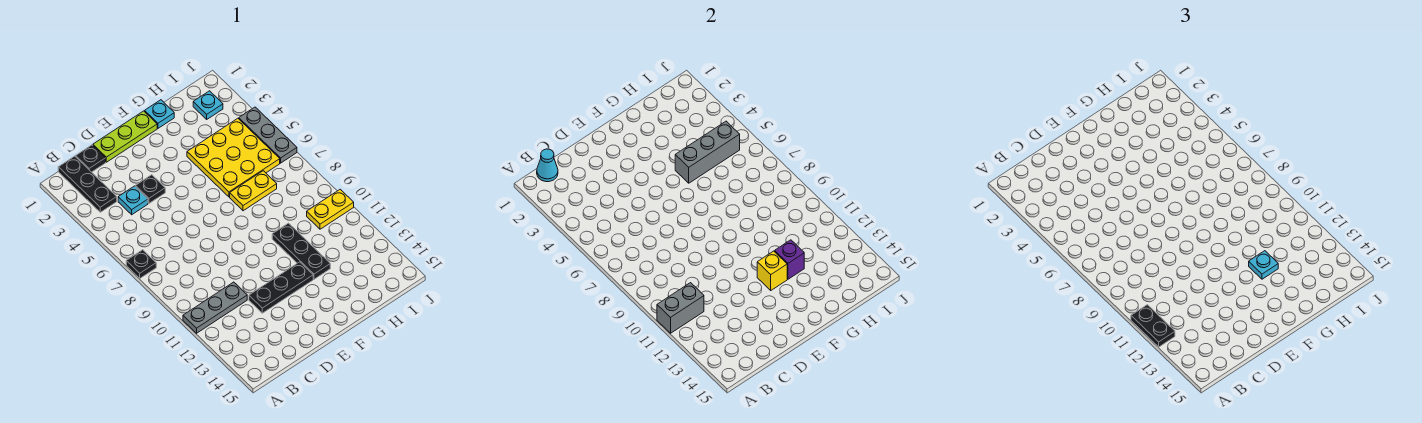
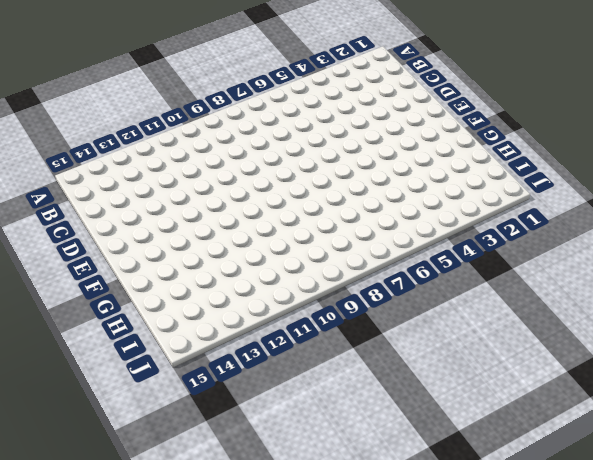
none -> black 1x1 plate [126,250,156,278]
none -> grey 1x3 plate [183,282,247,333]
none -> black 1x3 plate [58,156,117,212]

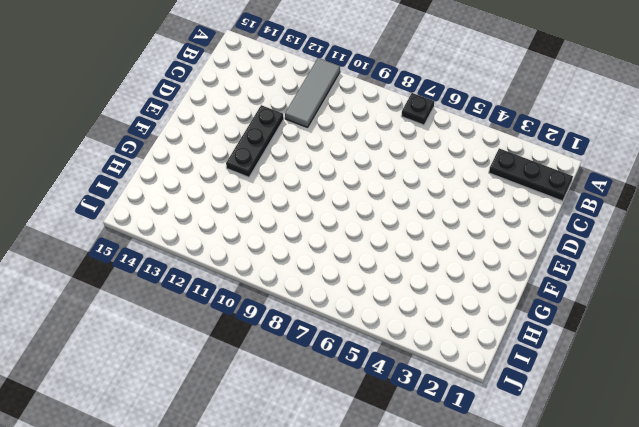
grey 1x3 tile [285,58,340,127] -> grey 1x3 plate [183,282,247,333]
none -> black 1x1 plate [76,145,106,172]
none -> cyan 1x1 plate [118,186,148,215]
none -> lime 1x3 plate [93,111,157,162]

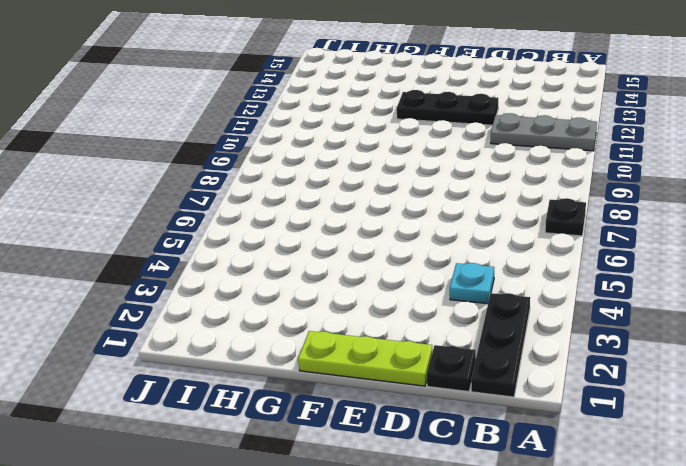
none -> black 1x1 plate [135,175,165,203]
none -> cyan 1x1 plate [145,100,174,128]
none -> yellow 3x3 plate [187,118,280,197]

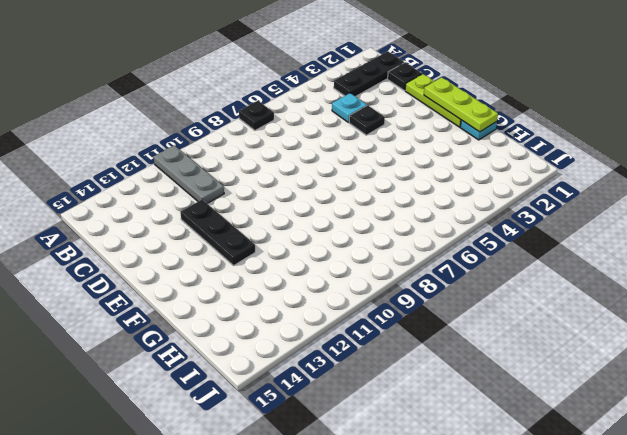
lime 1x3 plate [424,77,498,132] -> none
none -> yellow 3x3 plate [187,118,280,197]
none -> yellow 1x2 plate [230,171,277,211]
none -> black 1x3 plate [272,223,330,279]

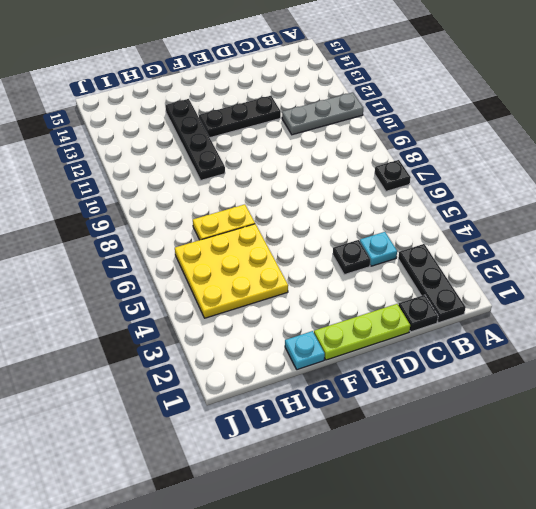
black 1x4 plate [165,99,225,180] -> black 1x3 plate [272,223,330,279]
none -> cyan 1x1 plate [193,91,223,119]
none -> yellow 1x2 plate [307,189,354,229]
none -> grey 1x3 plate [239,107,297,163]

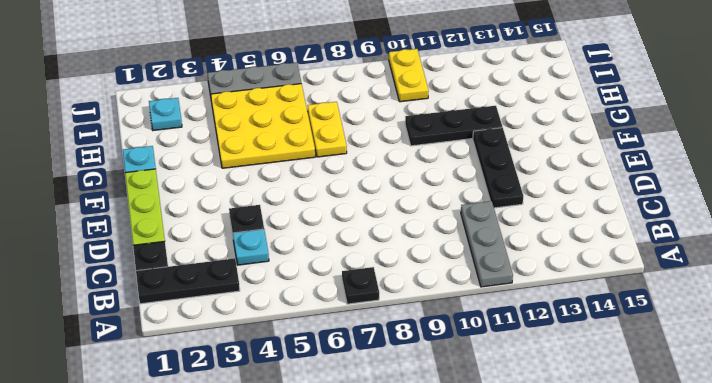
none -> grey 1x2 brick [657,283,704,333]
none -> cyan 1x1 cone [537,149,558,182]
none -> yellow 1x1 brick [757,251,787,290]

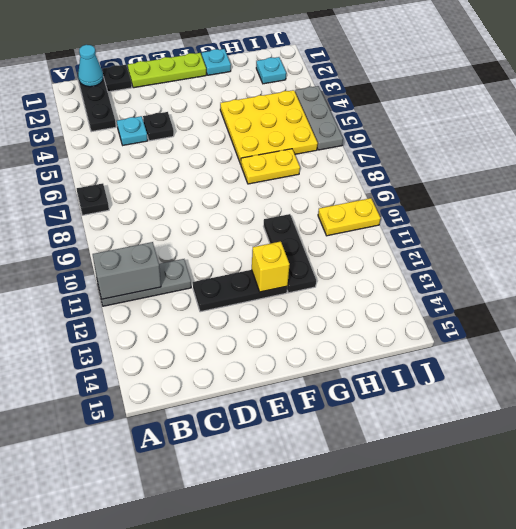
none -> grey 1x3 brick [675,121,740,183]
none -> purple 1x1 brick [775,240,804,279]
none -> black 1x2 plate [1131,305,1175,347]

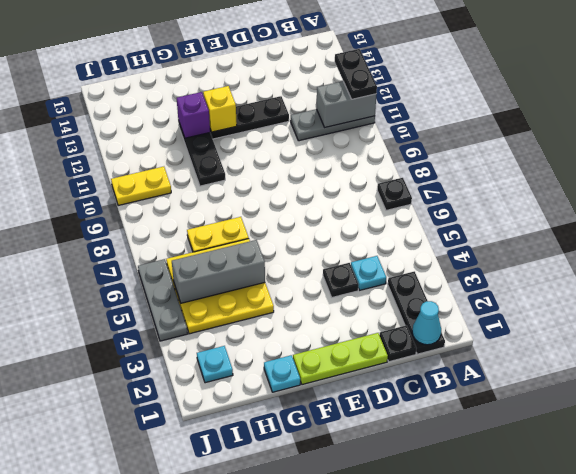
none -> cyan 1x1 plate [1249,251,1278,279]

